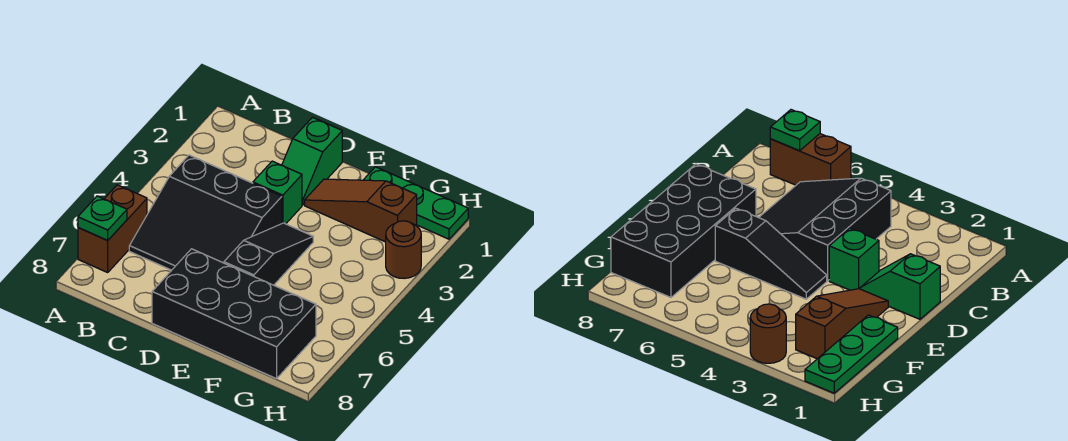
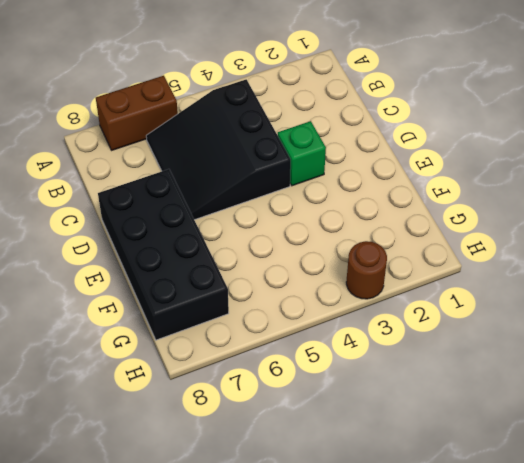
none -> green 1x2 slope [282,117,342,205]
none -> brown 1x3 slope [305,179,417,242]

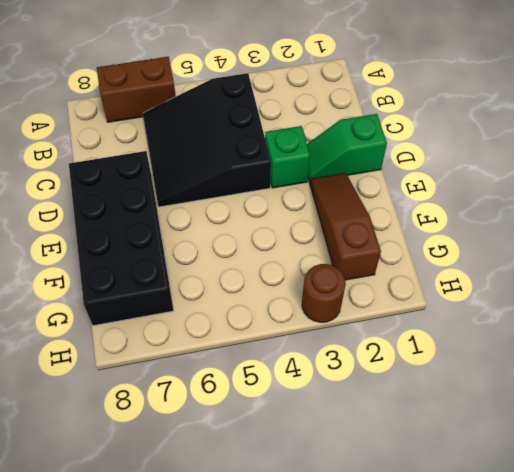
none -> black 1x3 slope [224,223,313,285]
none -> green 1x3 plate [364,167,468,239]

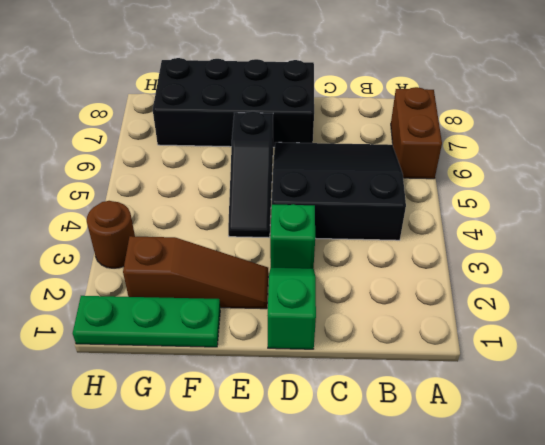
none -> green 1x1 plate [78,196,127,240]

